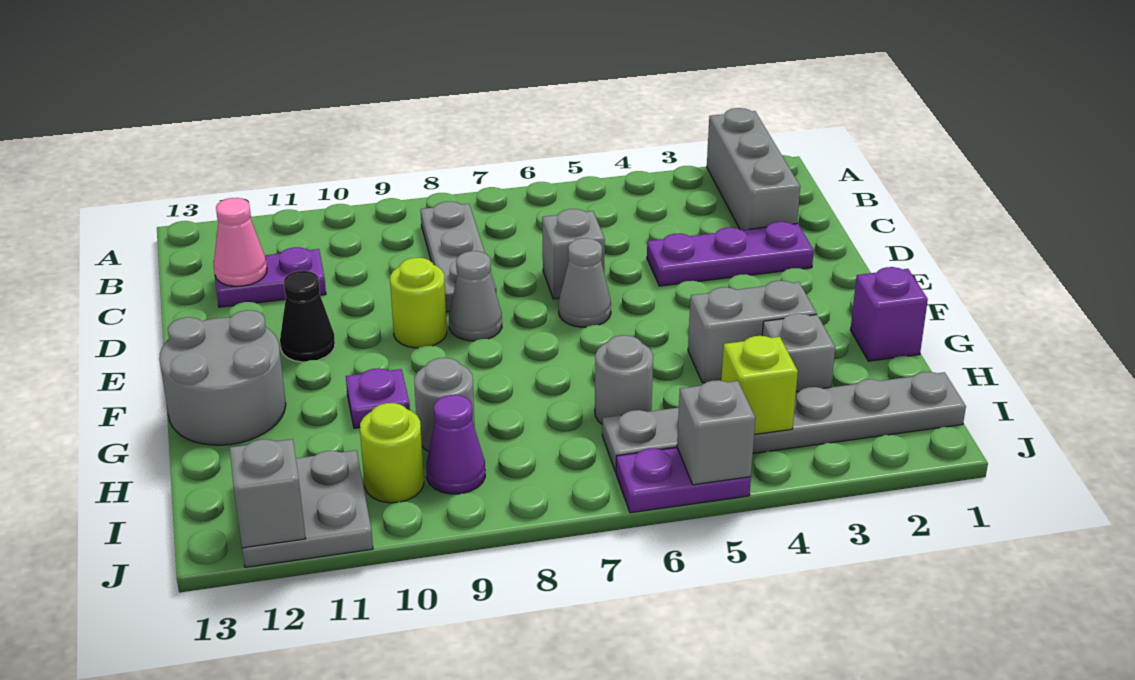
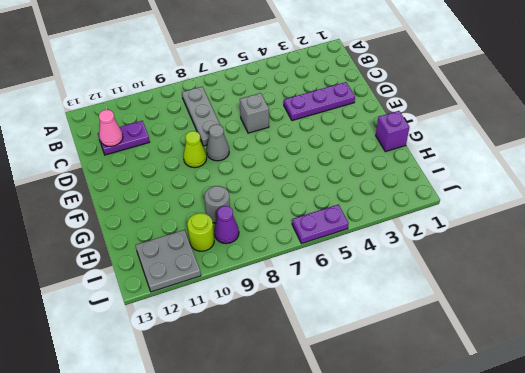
lime 1x1 cone [183,131,207,168] -> lime 1x1 round brick [390,258,447,348]
none -> grey 1x3 brick [707,108,800,230]
none -> grey 1x1 cone [559,238,611,327]
none -> black 1x1 cone [280,271,335,362]

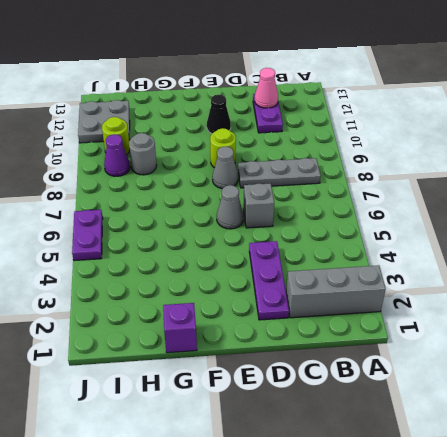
none -> grey 2x2 round brick [159,310,286,445]
none -> grey 1x2 brick [688,281,816,383]
none -> purple 1x1 plate [346,368,410,428]

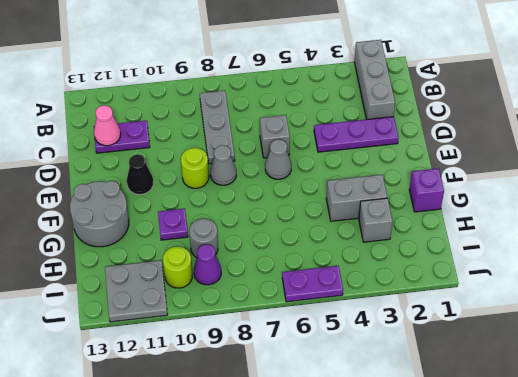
none -> grey 1x1 round brick [595,335,653,424]
none -> grey 1x6 plate [602,372,966,472]
none -> lime 1x1 brick [721,336,798,434]

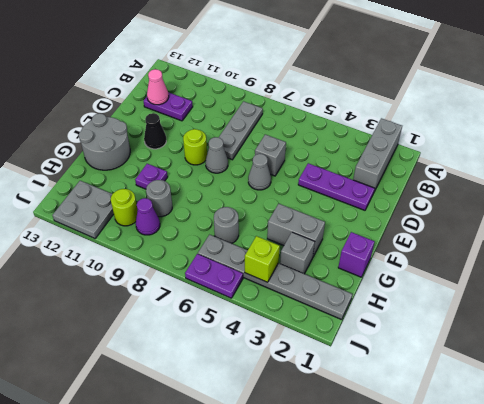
none -> grey 1x1 brick [677,380,755,485]
none -> grey 1x1 brick [230,439,306,548]

